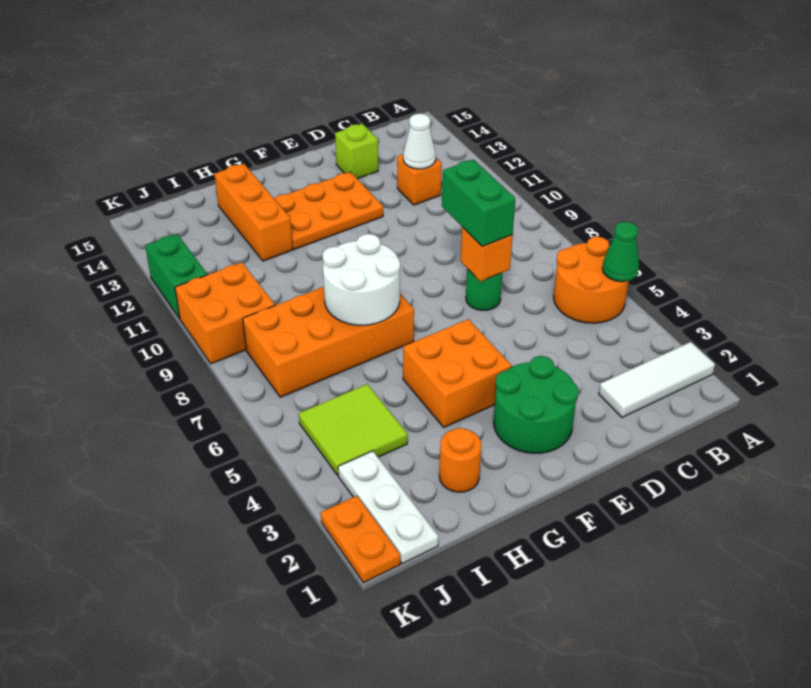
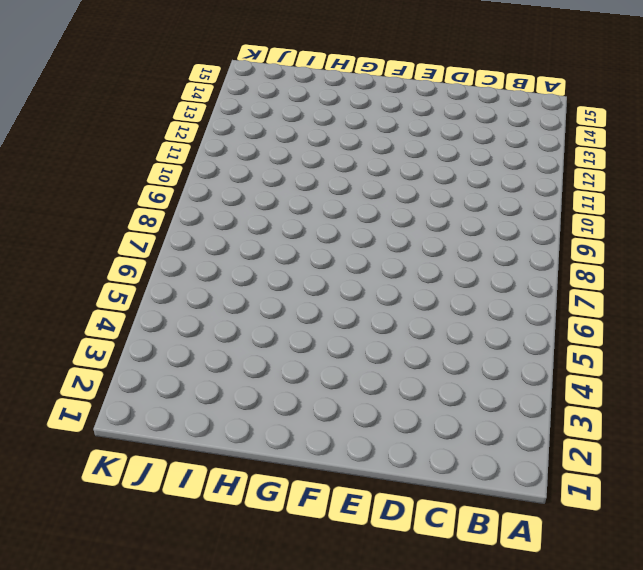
none -> white 1x3 tile [599,342,715,417]
none -> orange 2x2 round brick [554,237,629,323]
none -> orange 1x1 brick [397,155,442,205]

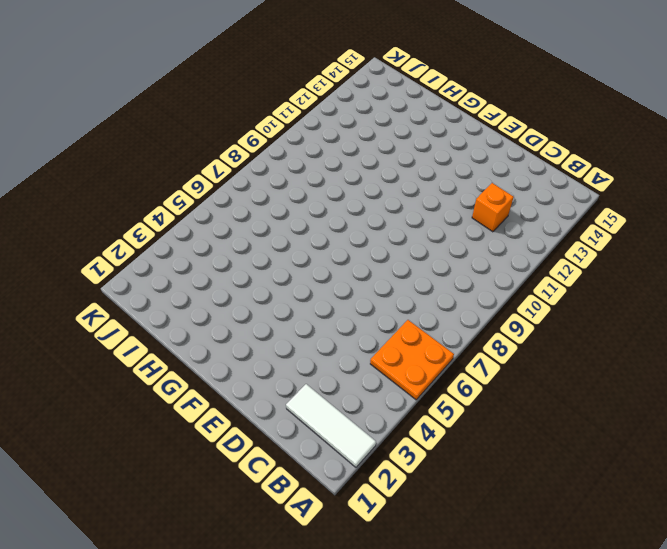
orange 2x2 plate [370,320,454,400] -> orange 2x2 round brick [554,237,629,323]
none -> green 1x1 round brick [466,269,502,310]
none -> lime 1x1 brick [335,124,378,179]
none -> green 2x2 round brick [494,356,579,453]

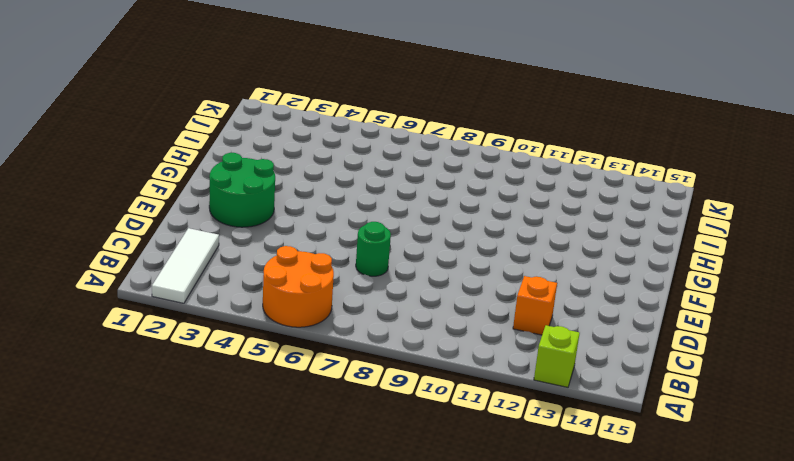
lime 1x1 brick [534,325,580,387] -> lime 1x1 brick moved to [335,124,378,179]
none -> orange 2x3 plate [275,172,383,249]
none -> orange 2x2 brick [403,319,512,427]
none -> orange 2x4 brick [243,287,414,397]

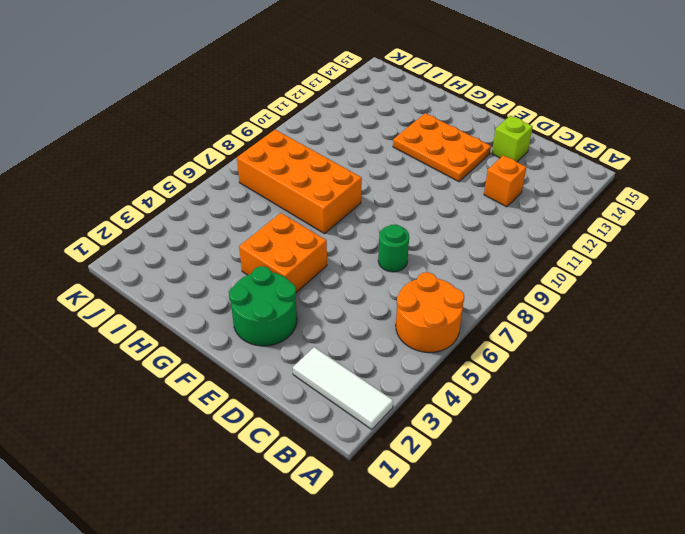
none -> orange 1x1 round brick [439,428,481,492]
none -> orange 1x3 brick [215,164,293,261]
none -> lime 2x2 tile [299,384,408,475]

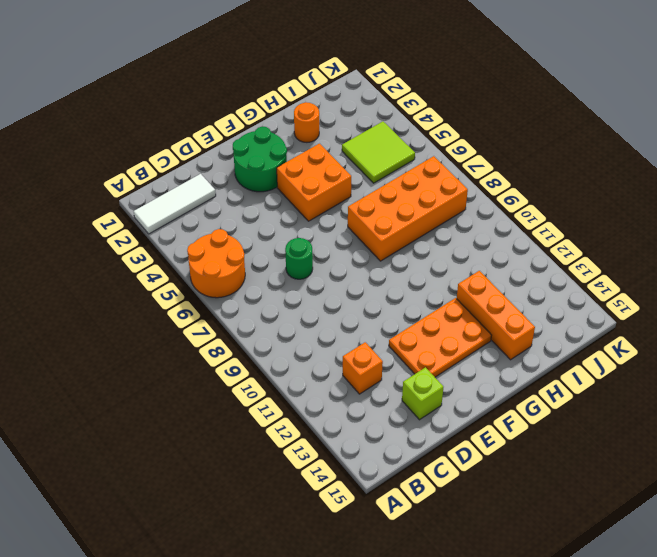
none -> white 1x3 plate [338,451,438,564]
none -> orange 2x2 brick [175,262,275,364]
none -> orange 1x2 plate [321,496,400,583]

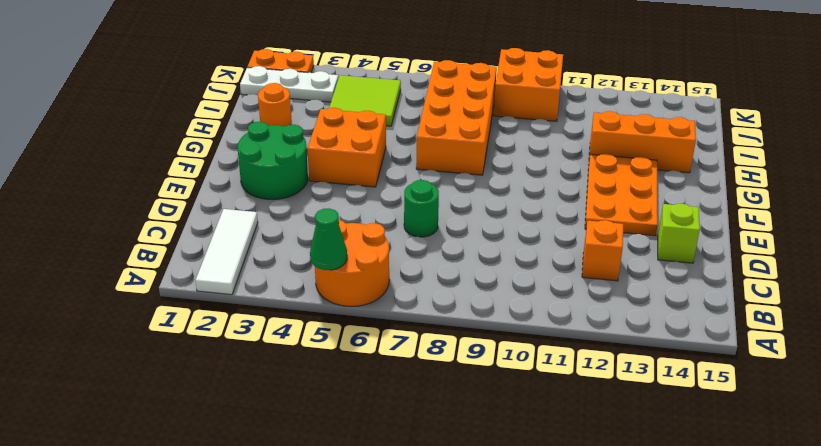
none -> green 1x2 brick [145,234,207,319]
none -> white 1x1 cone [403,114,436,169]
none -> orange 1x1 brick [461,227,513,281]

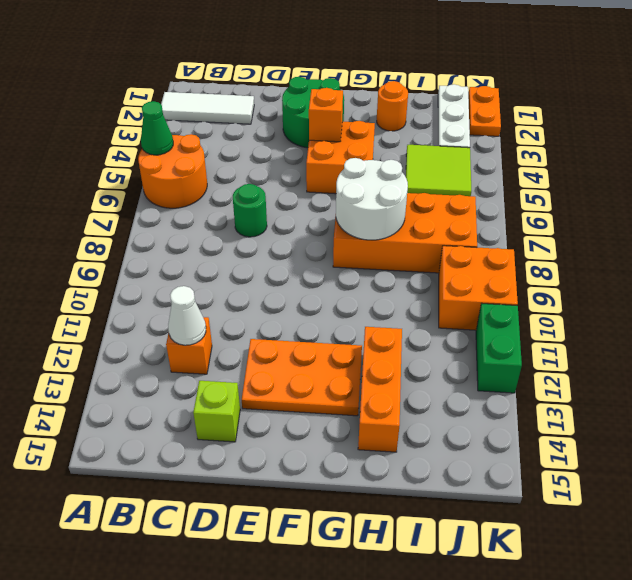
orange 1x1 brick [309,88,343,142] -> orange 1x1 brick moved to [461,227,513,281]
none -> green 1x2 brick [442,159,515,246]

